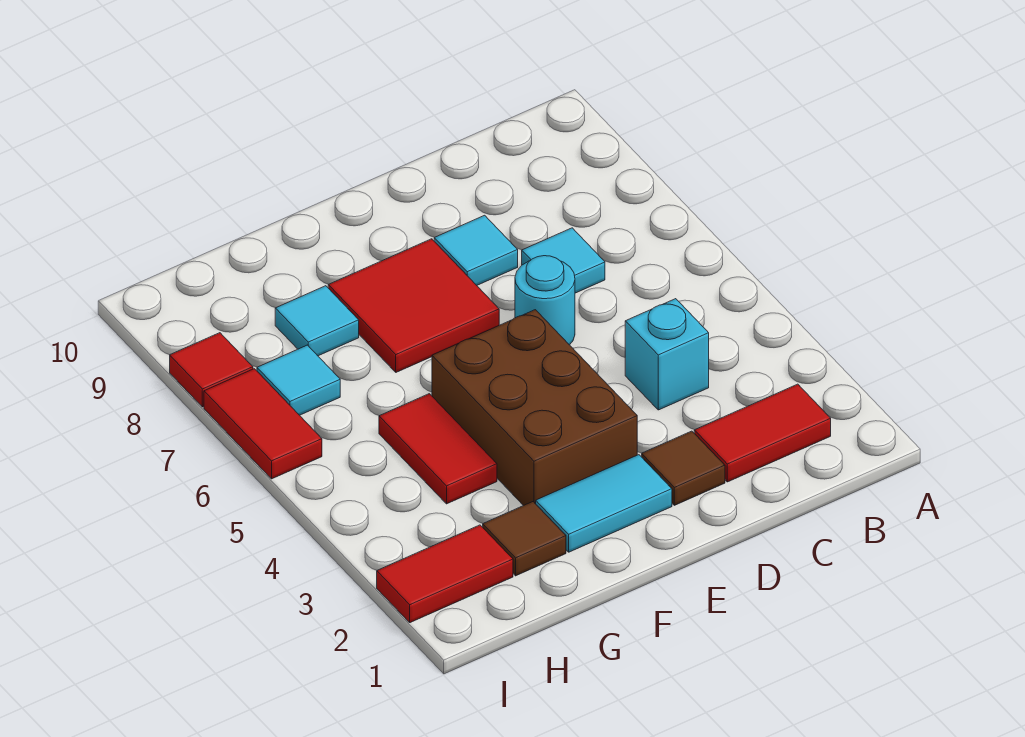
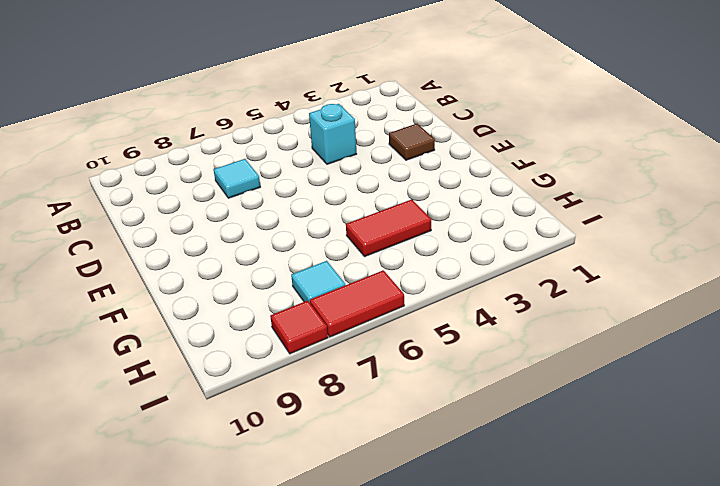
none -> red 1x2 tile [694,384,831,482]
none -> cyan 1x1 round brick [515,256,575,345]
none -> cyan 1x1 tile [434,215,518,285]

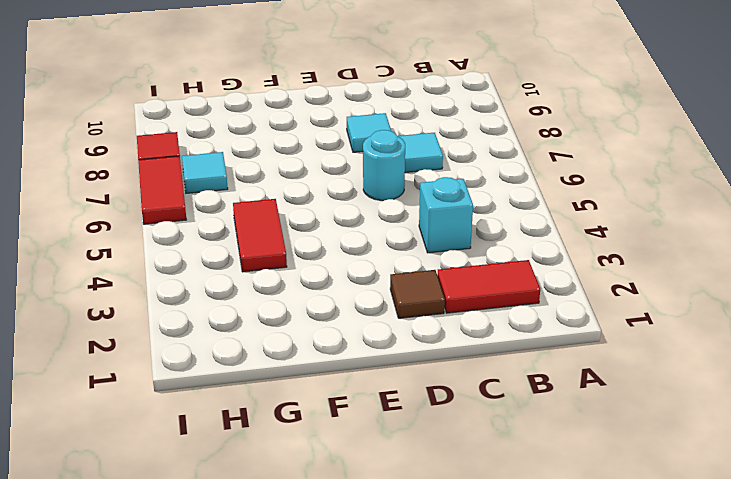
none -> cyan 1x2 tile [536,455,672,552]
none -> brown 2x3 brick [432,310,637,506]
none -> red 2x2 tile [328,239,499,372]

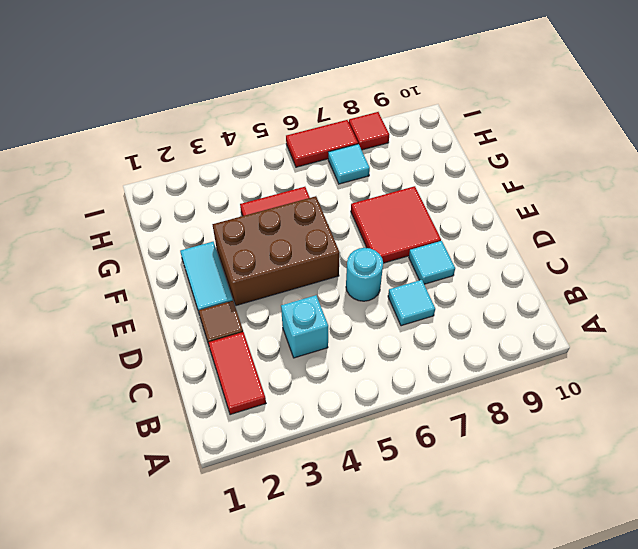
none -> brown 1x1 tile [483,502,566,576]
none -> cyan 1x1 tile [275,286,359,356]
none -> red 1x2 tile [377,525,513,623]

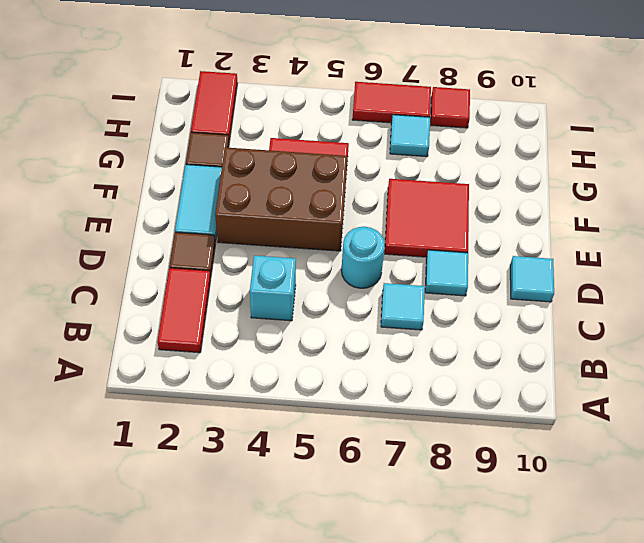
cyan 1x1 tile [510,256,554,302] -> cyan 1x1 tile moved to [275,286,359,356]

